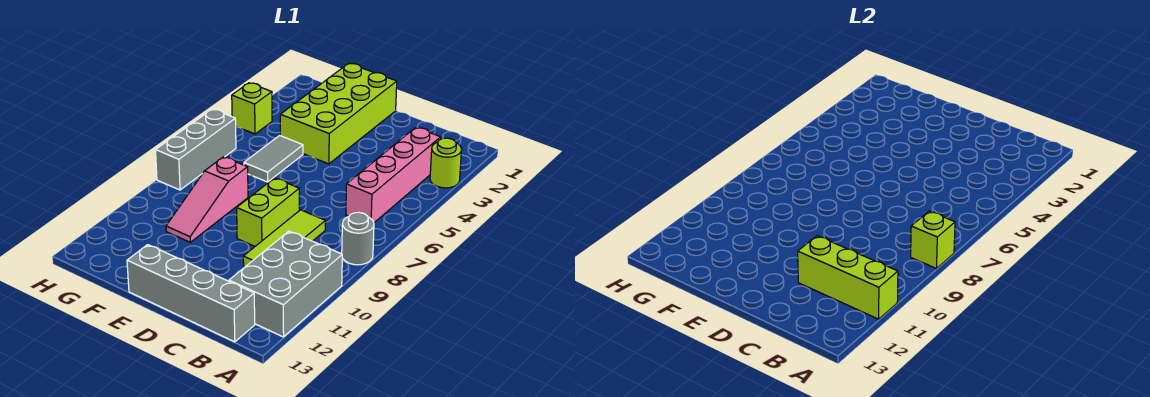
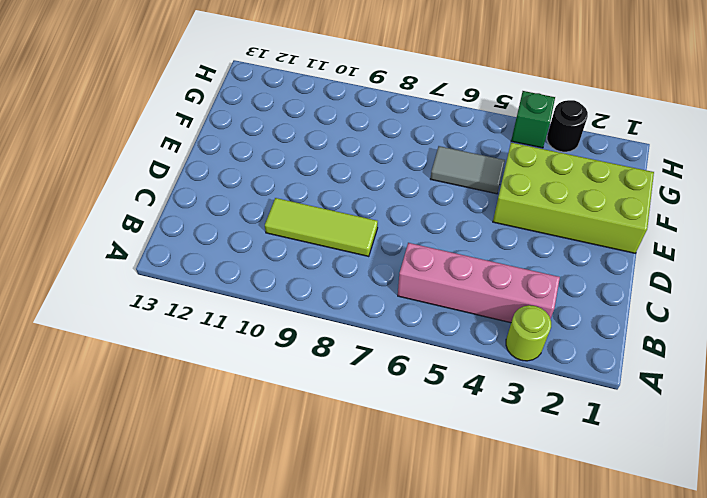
black 1x1 round brick [547,100,588,152] -> none
green 1x1 brick [511,91,555,148] -> lime 1x1 brick [232,83,272,134]
none -> grey 1x1 round brick [342,212,374,265]
none -> grey 2x3 brick [229,231,342,337]
none -> grey 1x4 brick [127,245,255,342]

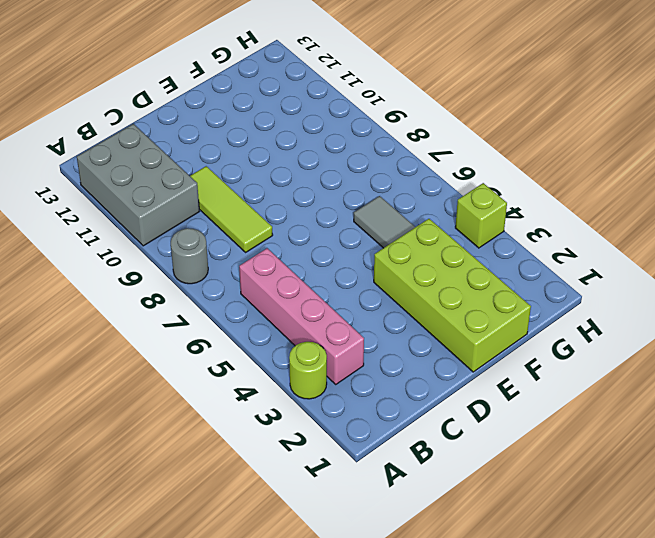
none -> grey 1x4 brick [127,245,255,342]
none -> lime 1x2 brick [237,178,299,246]
none -> pink 1x3 slope [166,157,248,242]

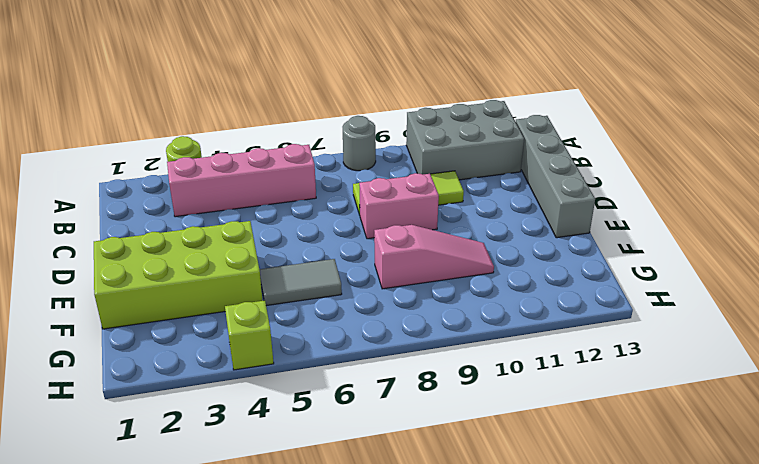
pink 1x2 brick [359,173,439,239] -> lime 1x2 brick [237,178,299,246]
none -> grey 1x3 brick [156,109,236,190]
none -> lime 1x1 brick [911,211,955,269]
none -> lime 1x3 brick [798,236,898,319]

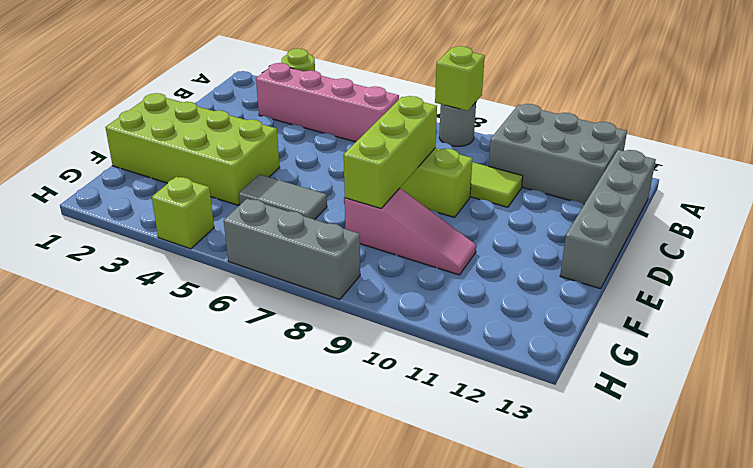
lime 1x3 brick [344,96,437,208] -> lime 1x3 brick moved to [798,236,898,319]

